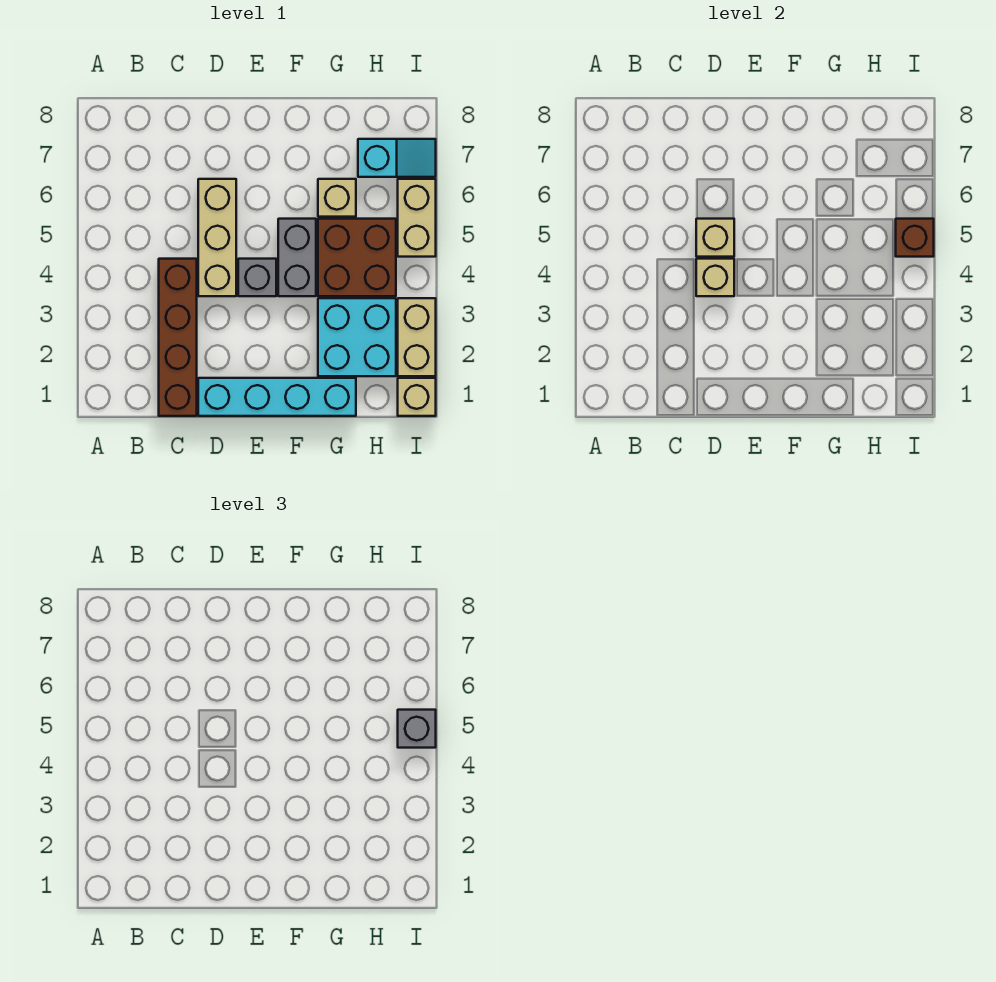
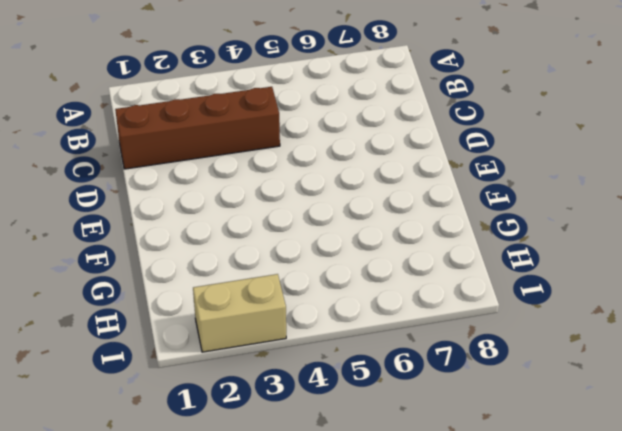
none -> cyan 1x4 brick [198,378,356,416]
none -> tan 1x3 brick [198,179,236,296]
none -> grey 1x1 brick [238,259,276,296]

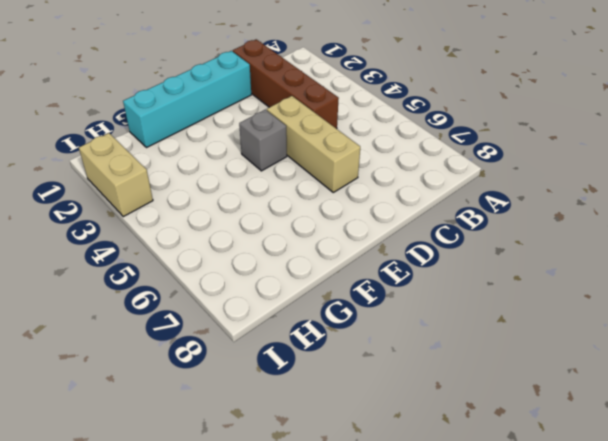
none -> grey 1x2 brick [278,219,316,296]
none -> cyan 2x2 brick [318,298,396,376]
none -> brown 2x2 brick [318,219,396,296]

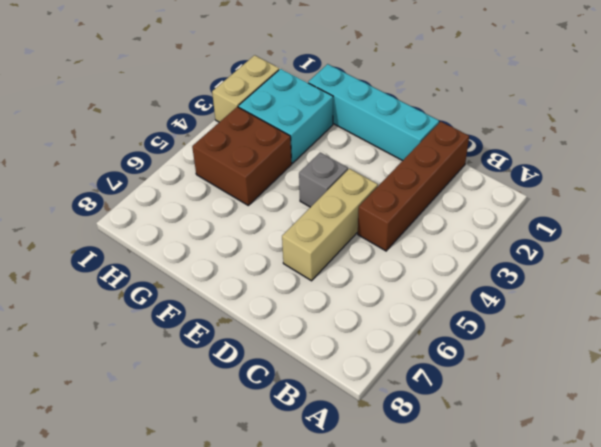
none -> grey 1x2 brick [278,219,316,296]
none -> tan 1x1 brick [318,179,356,217]
none -> cyan 1x2 slope [358,139,436,177]

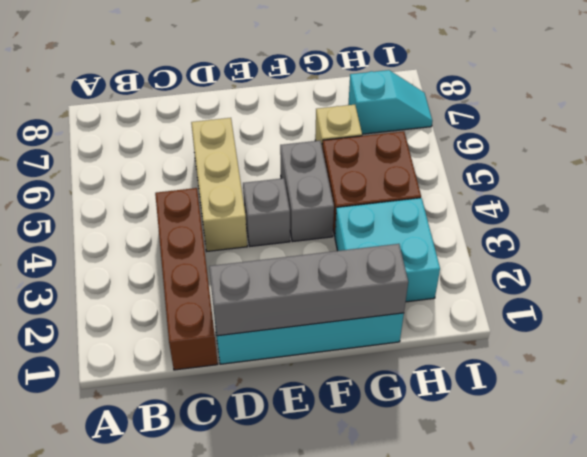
grey 1x4 brick [209,244,408,336] -> none
none -> tan 1x1 brick [398,378,436,416]
none -> tan 1x2 brick [398,298,436,376]
none -> tan 1x2 brick [398,179,436,257]

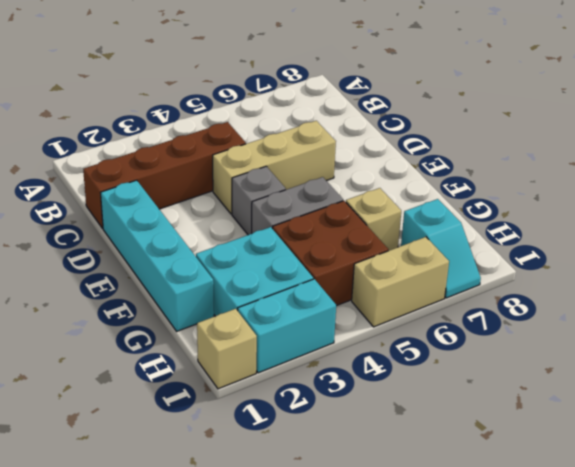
cyan 1x2 brick [238,279,336,373] -> tan 1x2 brick [398,298,436,376]
none -> tan 1x1 brick [696,259,734,296]
none -> tan 1x1 brick [696,219,734,257]
none -> brown 1x1 brick [896,219,934,257]

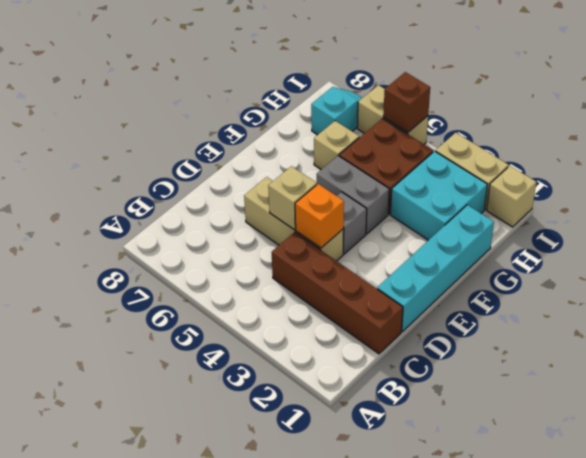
orange 1x1 brick [295,184,344,248] -> tan 1x1 brick [696,259,734,296]
none -> grey 1x1 brick [398,710,436,748]

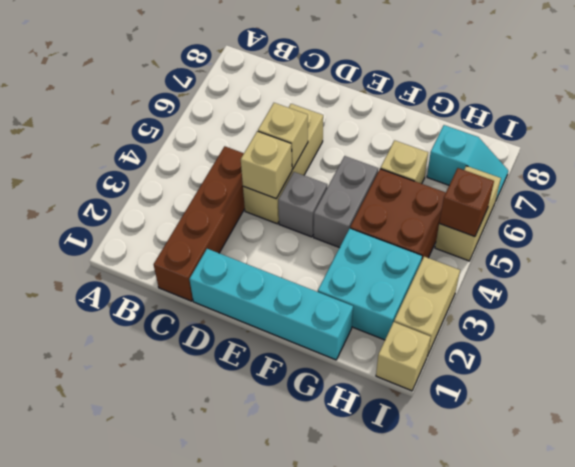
none -> grey 1x1 brick [398,710,436,748]

